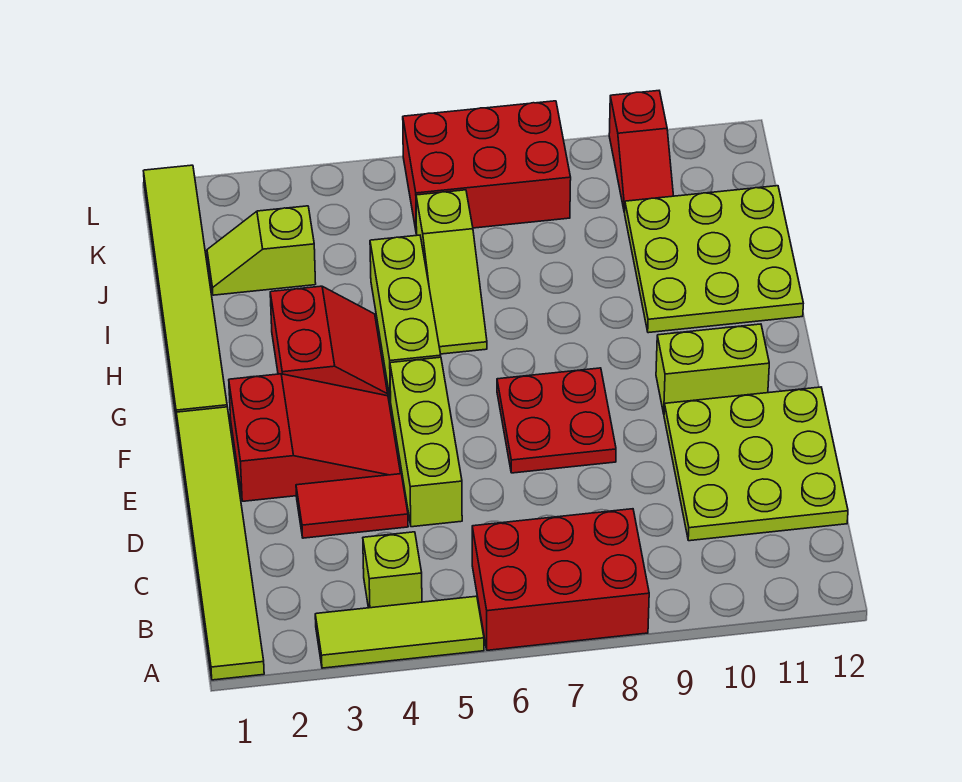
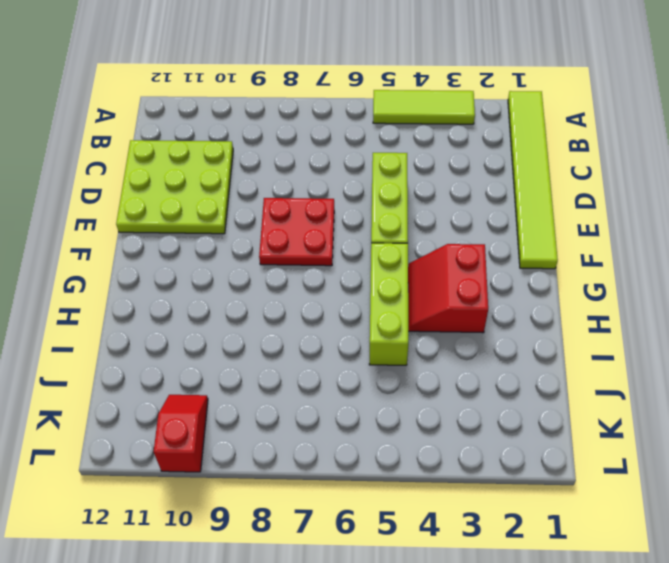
none -> red 2x3 brick [472,509,649,650]
none -> lime 1x1 brick [363,532,422,608]
none -> red 1x2 tile [296,474,408,538]

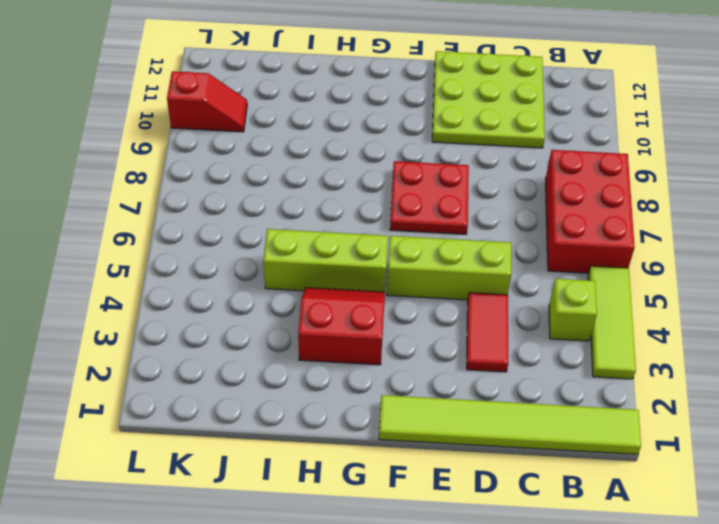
none -> red 2x3 slope [229,374,401,501]
none -> lime 1x2 brick [656,324,769,413]
none -> lime 1x6 tile [144,165,227,421]

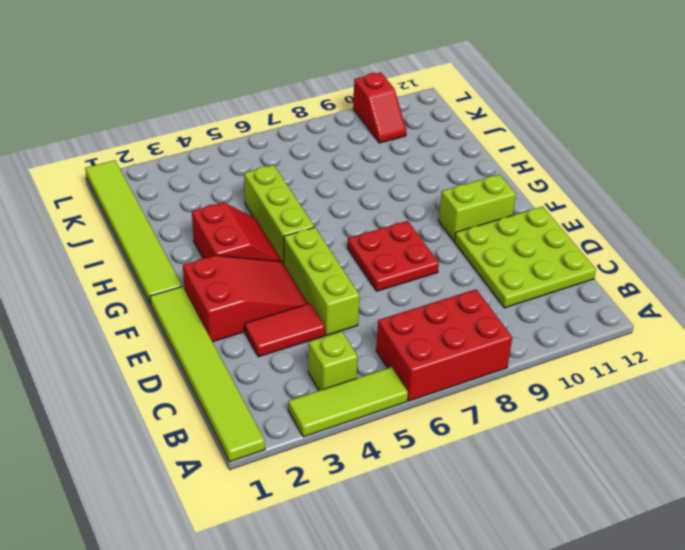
none -> lime 1x3 slope [416,190,487,354]
none -> lime 3x3 plate [625,186,803,333]
none -> lime 1x2 slope [207,206,316,295]

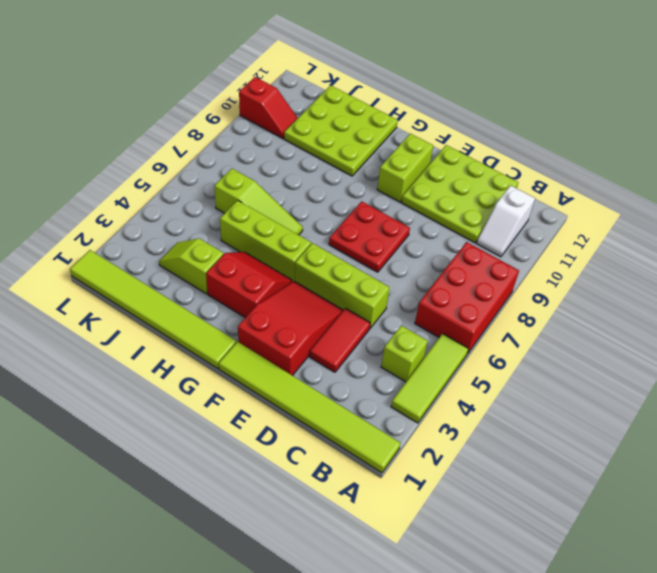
white 1x2 slope [477,186,535,257] -> none
lime 1x2 slope [159,239,224,294] -> lime 1x2 slope turned to [207,206,316,295]
none -> red 2x3 brick [403,101,571,234]

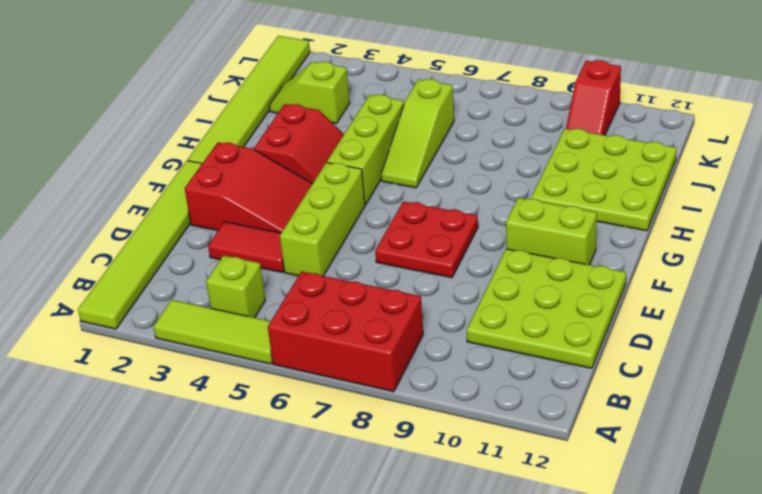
none -> red 2x3 brick [403,101,571,234]

